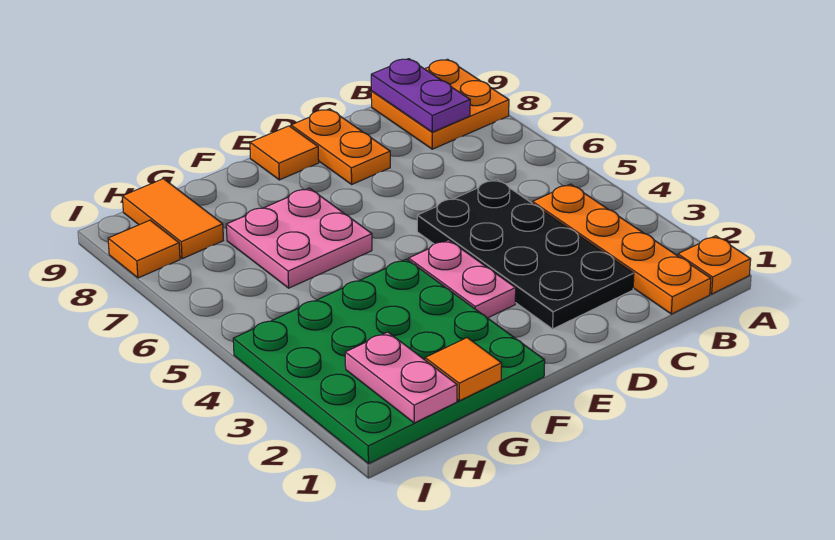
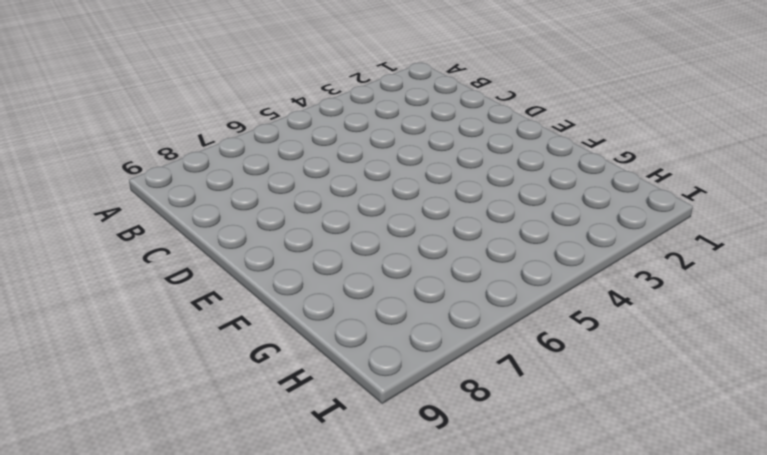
none -> orange 1x1 plate [678,236,751,294]
none -> orange 2x2 plate [371,59,509,149]
none -> orange 1x4 plate [533,184,711,314]

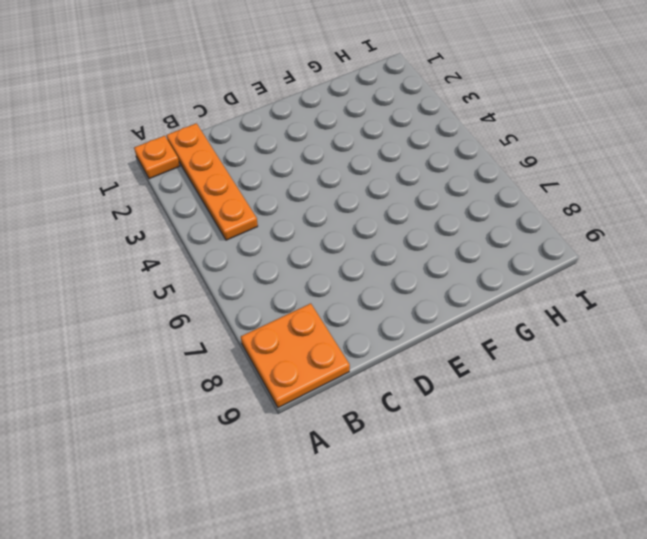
none -> black 2x4 plate [417,180,634,329]
none -> orange 1x2 plate [291,109,390,184]
none -> pink 1x2 plate [409,240,516,318]

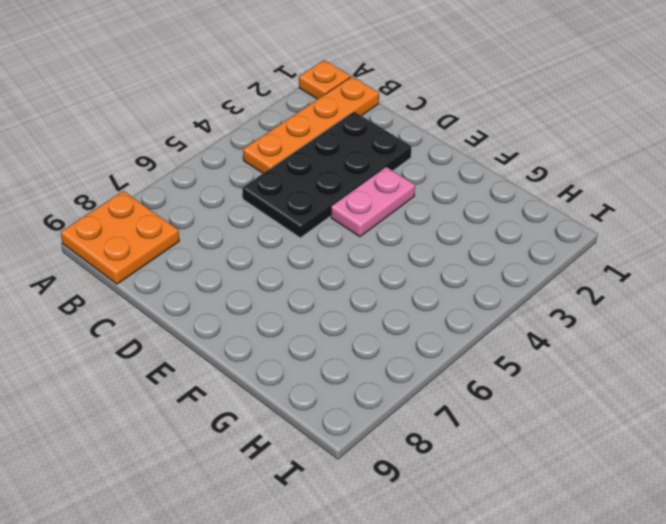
none -> orange 1x2 plate [291,109,390,184]
none -> orange 1x1 tile [250,126,319,180]
none -> green 4x4 plate [233,259,545,464]

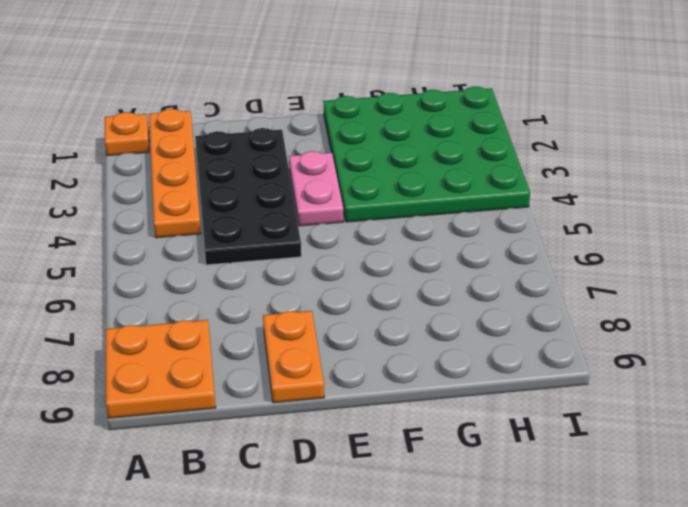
none -> orange 1x1 tile [250,126,319,180]
none -> pink 2x2 plate [226,188,372,288]
none -> orange 1x2 tile [122,179,223,259]

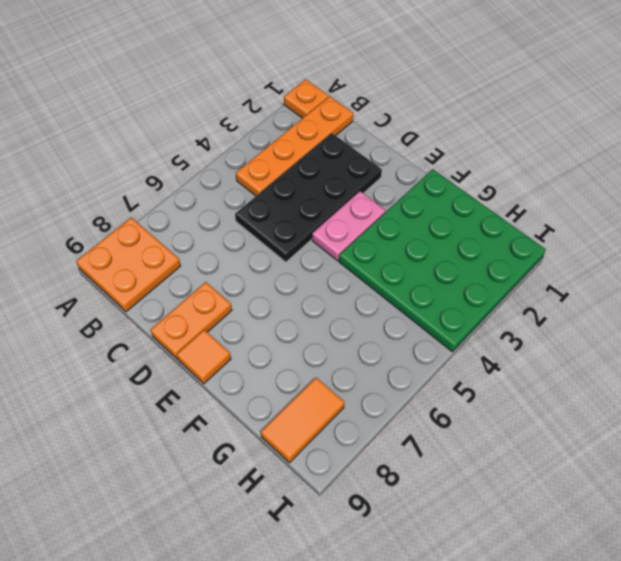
none -> pink 2x2 plate [226,188,372,288]
none -> orange 1x1 tile [108,220,180,278]
none -> purple 1x2 plate [371,59,470,132]

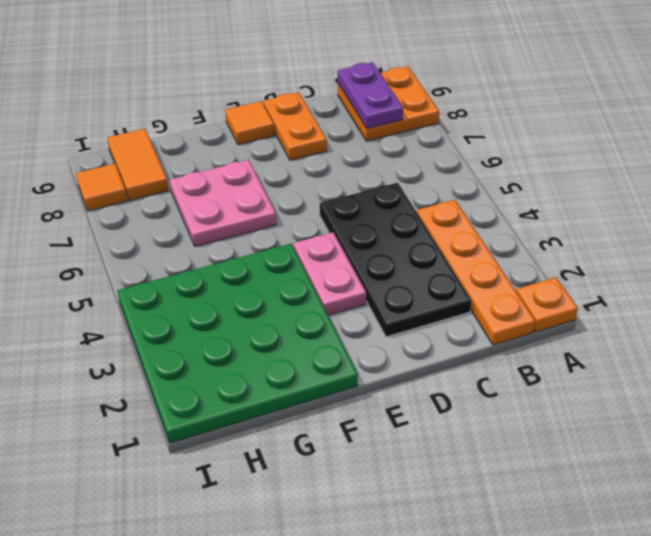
none -> orange 1x1 tile [425,338,502,401]
none -> pink 1x2 plate [345,332,457,423]

